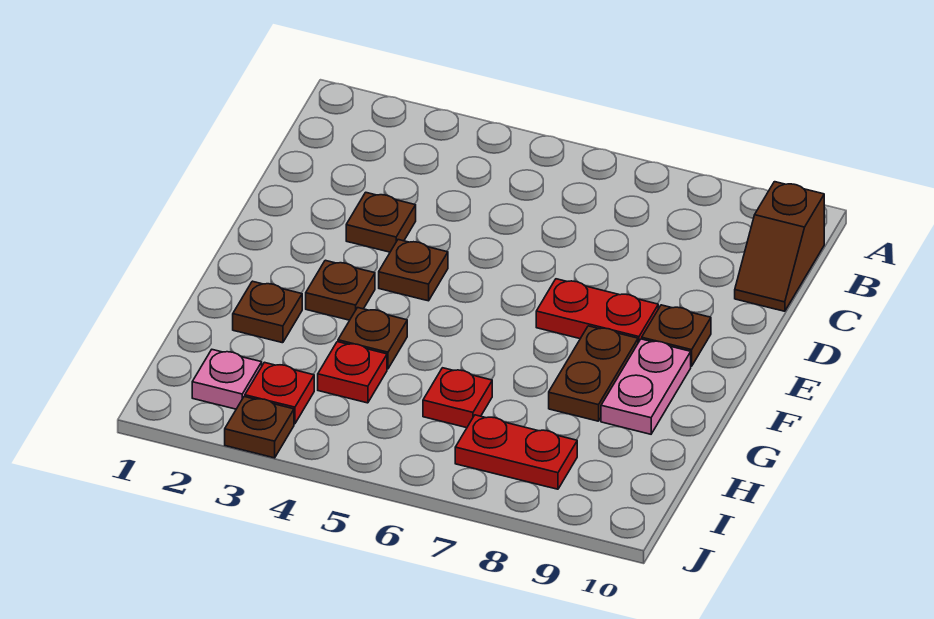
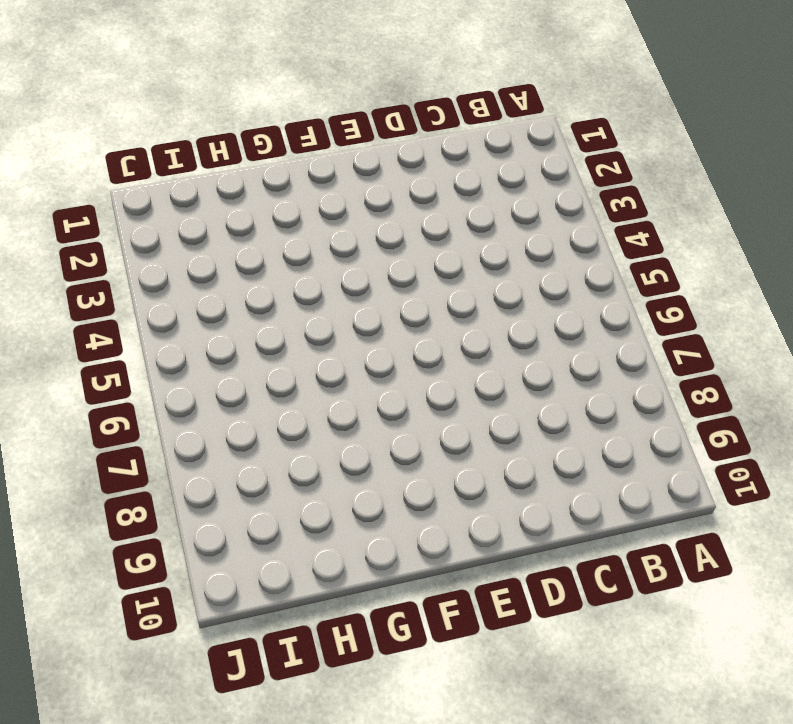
none -> brown 1x2 slope [735,182,824,311]
none -> brown 1x1 plate [346,192,416,252]
none -> brown 1x1 plate [379,240,448,301]

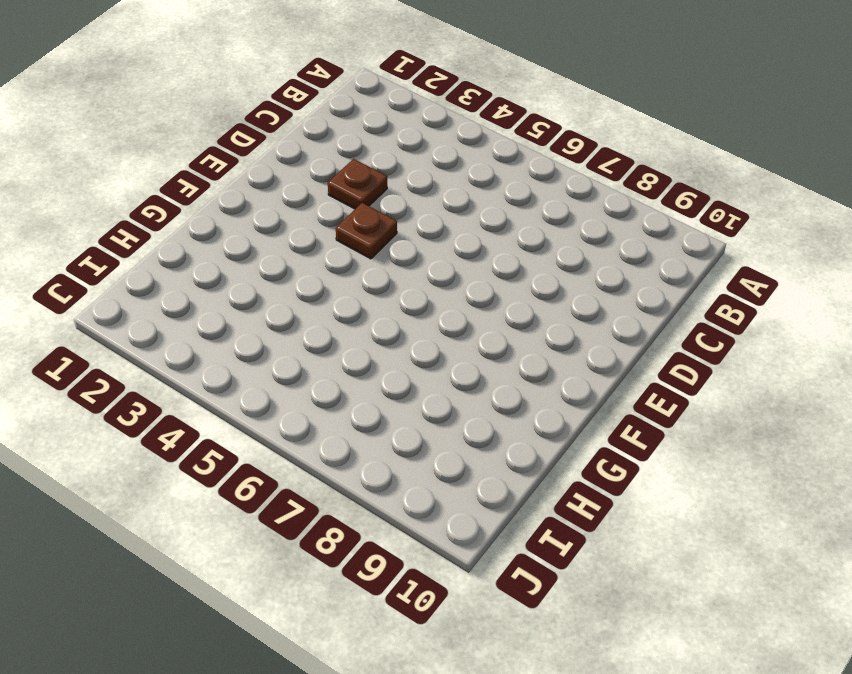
none -> brown 1x2 slope [735,182,824,311]
none -> red 1x2 plate [536,279,658,343]
none -> brown 1x1 plate [642,305,711,366]

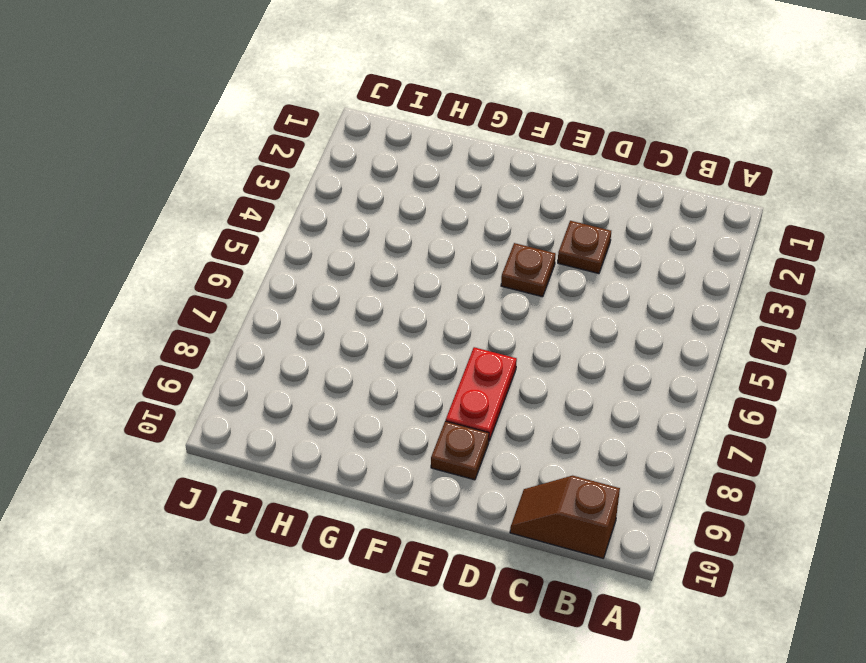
none -> brown 1x1 plate [306,260,375,320]
none -> brown 1x2 plate [549,326,638,421]
none -> pink 1x2 plate [601,339,691,434]

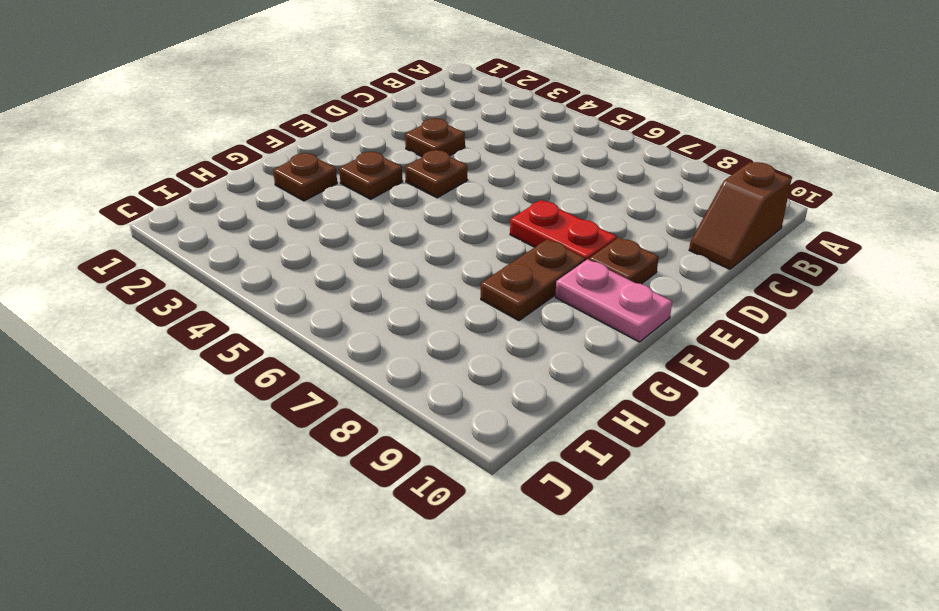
pink 1x2 plate [555,259,672,342] -> pink 1x2 plate turned to [601,339,691,434]
none -> brown 1x1 plate [338,308,407,369]
none -> red 1x1 plate [318,342,387,403]
none -> red 1x1 plate [423,368,492,428]

